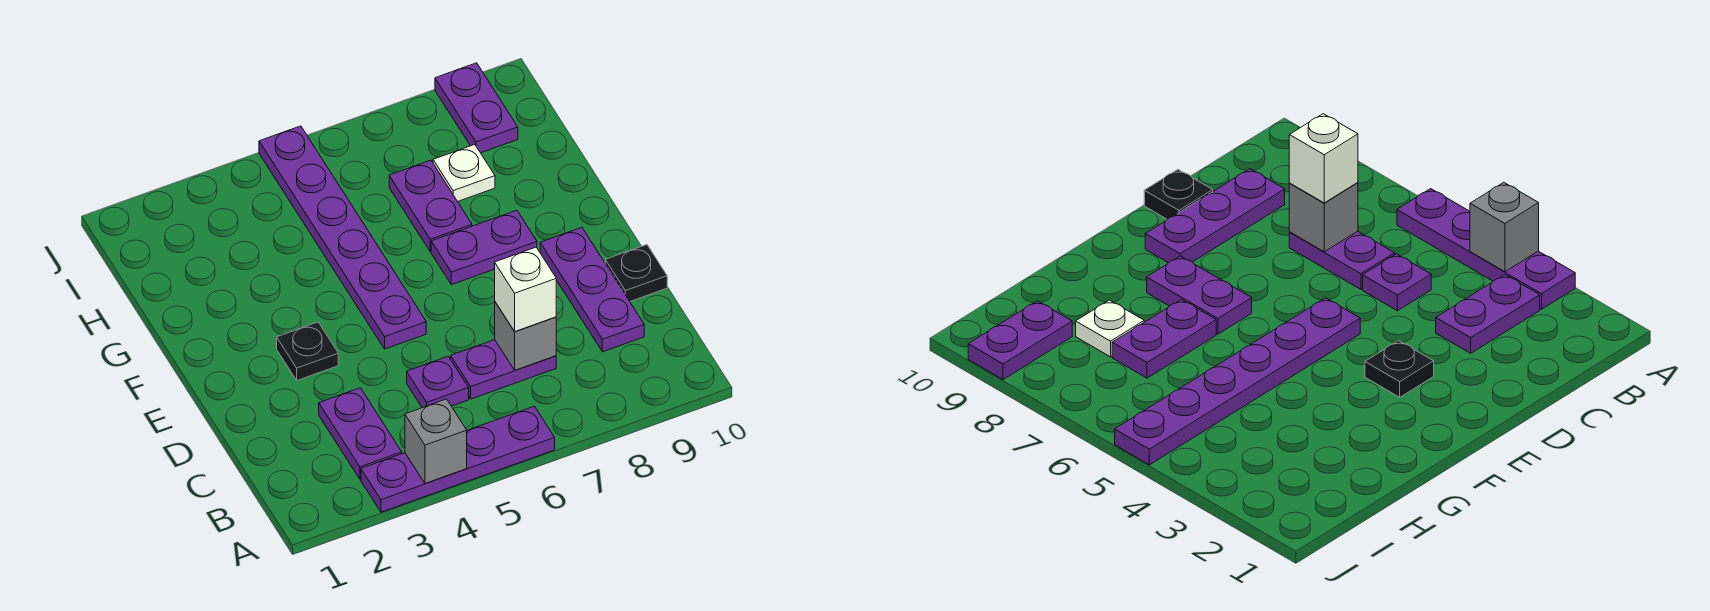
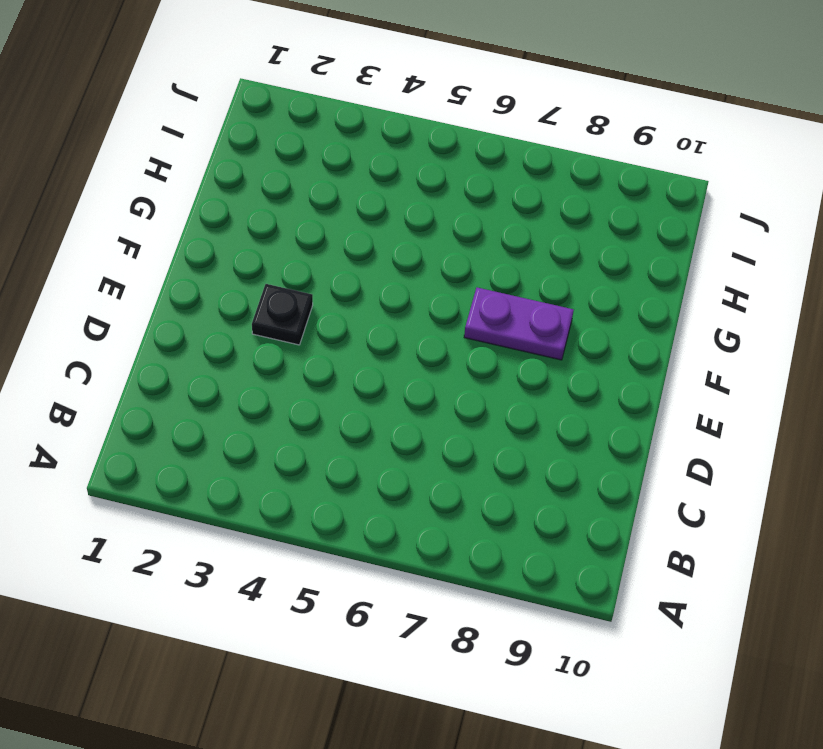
none -> purple 1x4 plate [361,406,555,512]
none -> purple 1x2 plate [319,388,402,479]
none -> purple 1x1 plate [407,356,469,408]

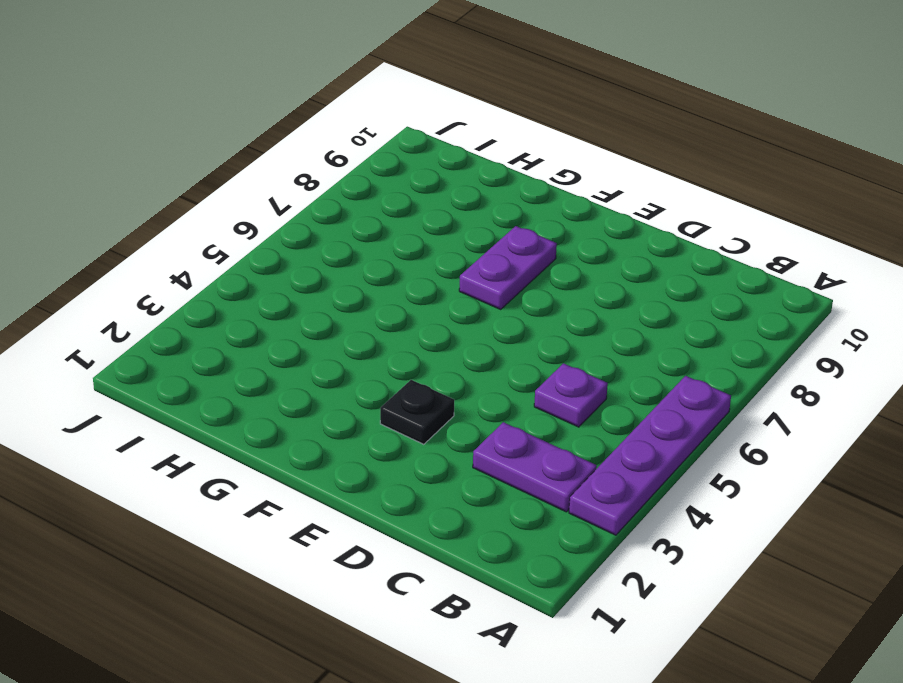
none -> purple 1x2 plate [451,340,556,399]
none -> purple 1x3 plate [540,228,644,352]
none -> black 1x1 plate [605,245,667,301]

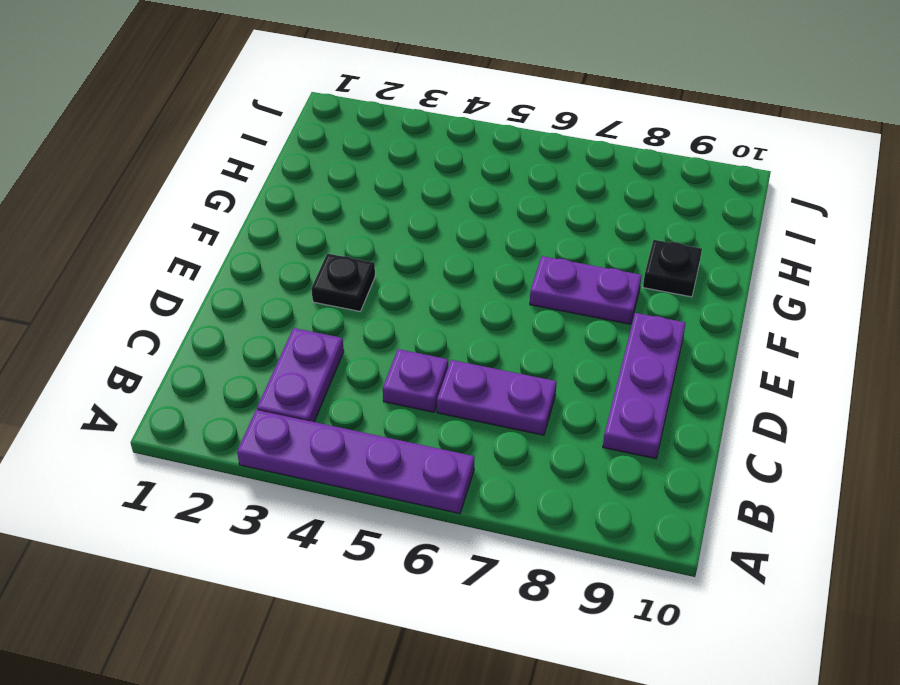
black 1x1 plate [643,240,702,297] -> black 1x1 plate moved to [605,245,667,301]
none -> purple 1x6 plate [259,126,426,349]
none -> purple 1x2 plate [389,160,472,252]
none -> white 1x1 plate [433,145,495,201]

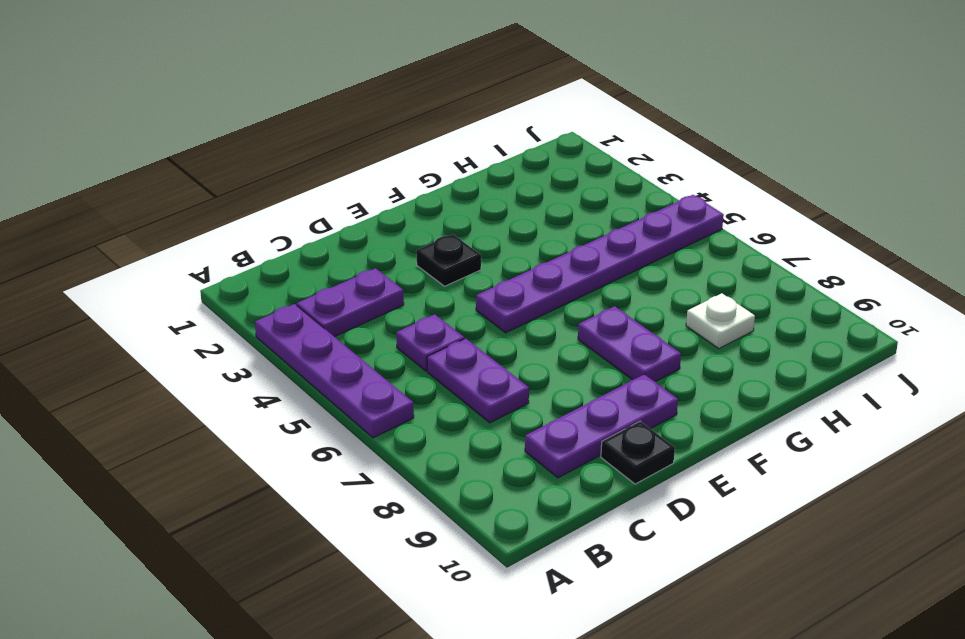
none -> purple 1x2 plate [389,160,472,252]
none -> purple 1x2 plate [435,63,518,153]
none -> grey 1x1 brick [405,399,467,483]

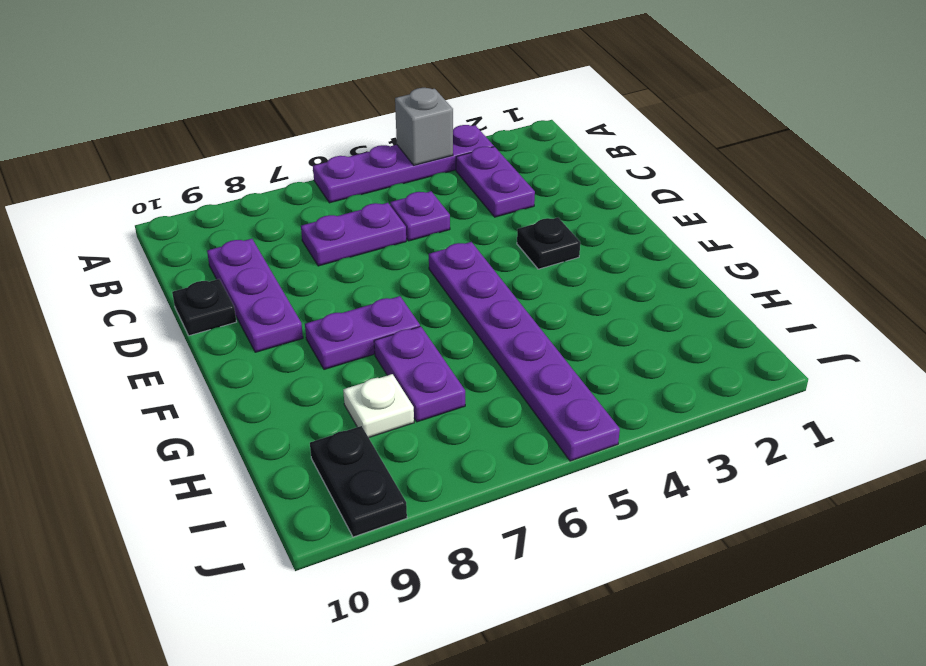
black 1x2 plate [310,426,407,537] -> purple 1x2 plate [435,63,518,153]
none -> grey 1x1 brick [495,302,556,370]
none -> white 1x1 brick [495,247,556,331]

